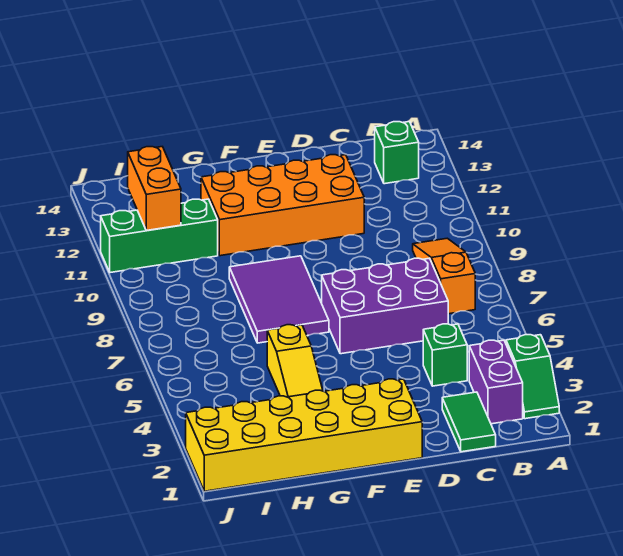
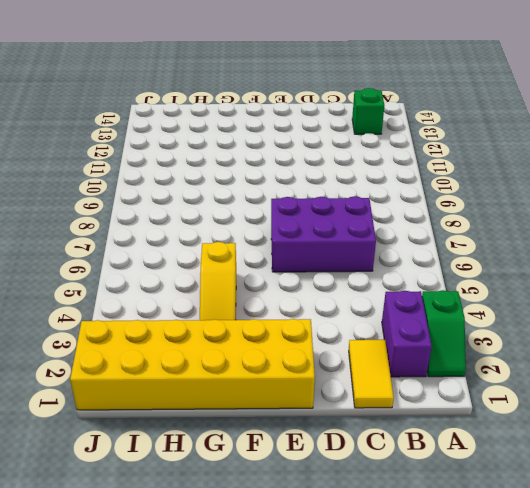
yellow 1x2 tile [349,340,394,408] -> green 1x2 tile [442,392,496,452]
none -> orange 1x3 slope [413,238,475,314]
none -> green 1x1 brick [423,324,467,386]
none -> orange 2x4 brick [201,155,364,256]

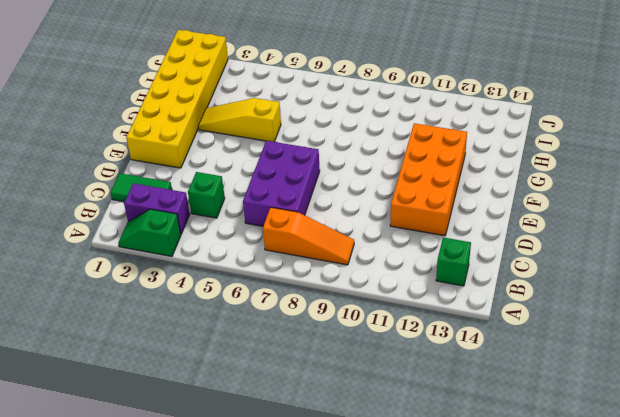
none -> purple 2x3 tile [229,256,329,343]
none -> green 1x3 brick [101,199,218,273]
none -> orange 1x2 brick [128,147,181,230]

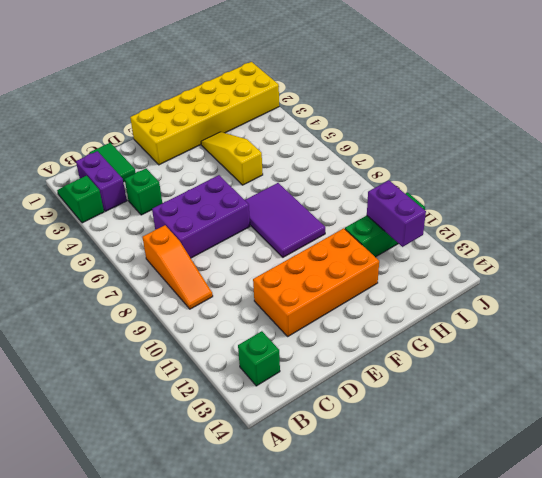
purple 1x2 brick [367,180,426,247] -> orange 1x2 brick [128,147,181,230]

